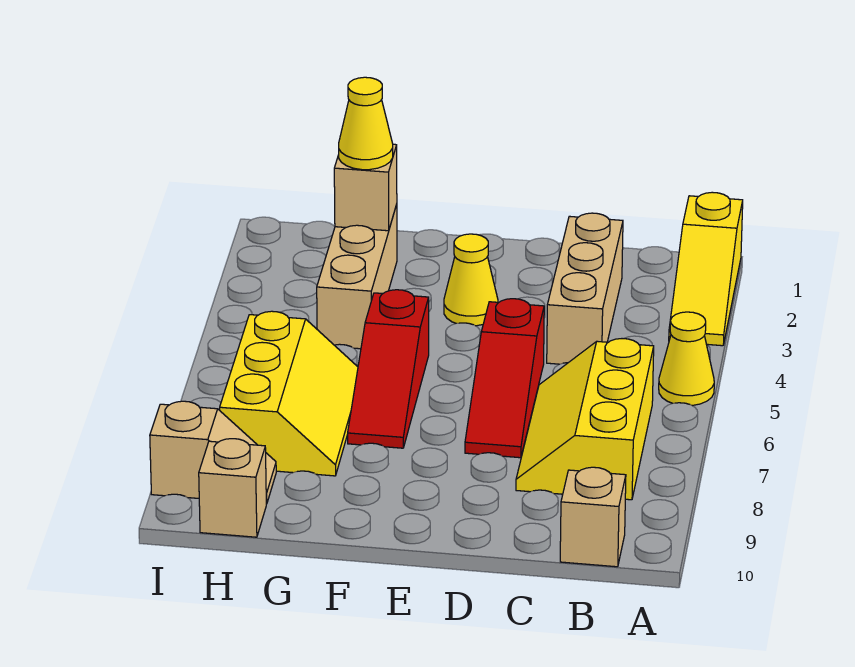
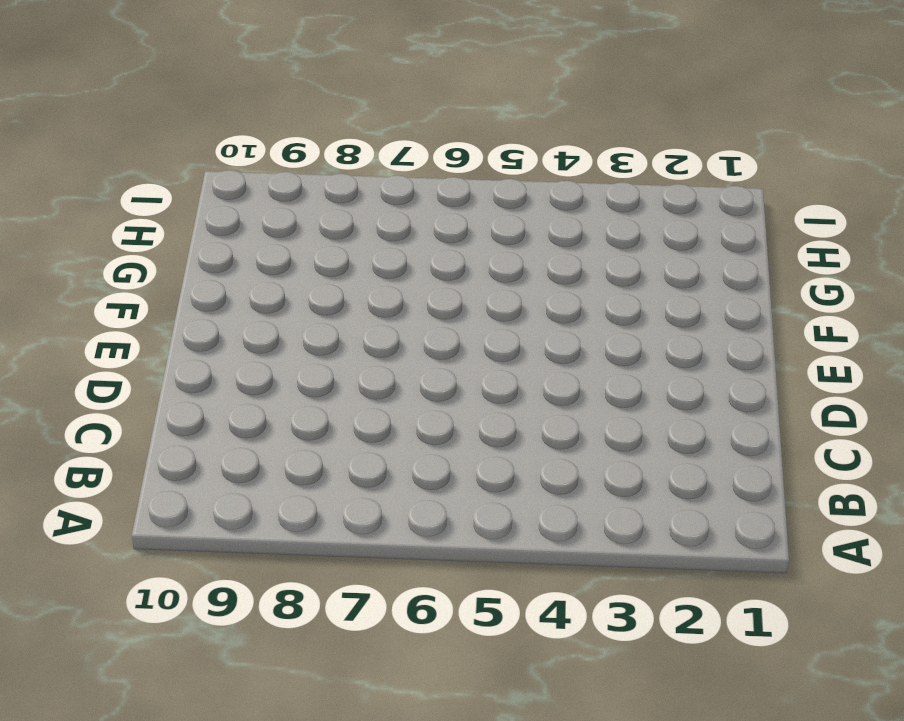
none -> yellow 1x3 slope [669,192,743,346]
none -> yellow 1x1 cone [659,312,714,405]
none -> yellow 2x3 slope [516,339,654,500]

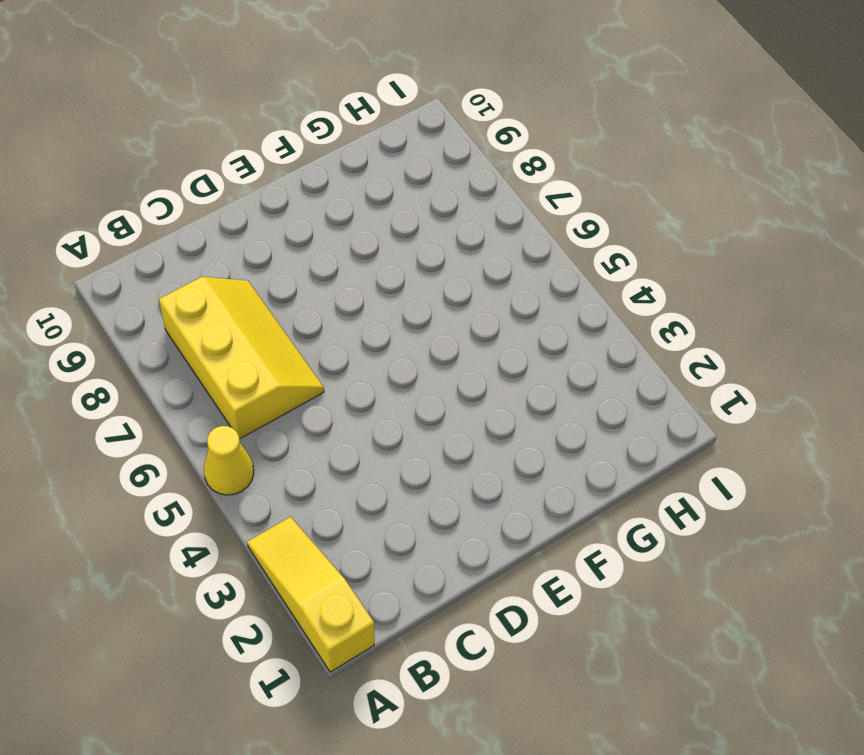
none -> tan 1x1 brick [560,467,626,567]
none -> tan 1x3 brick [547,213,623,364]
none -> red 1x3 slope [465,299,544,458]

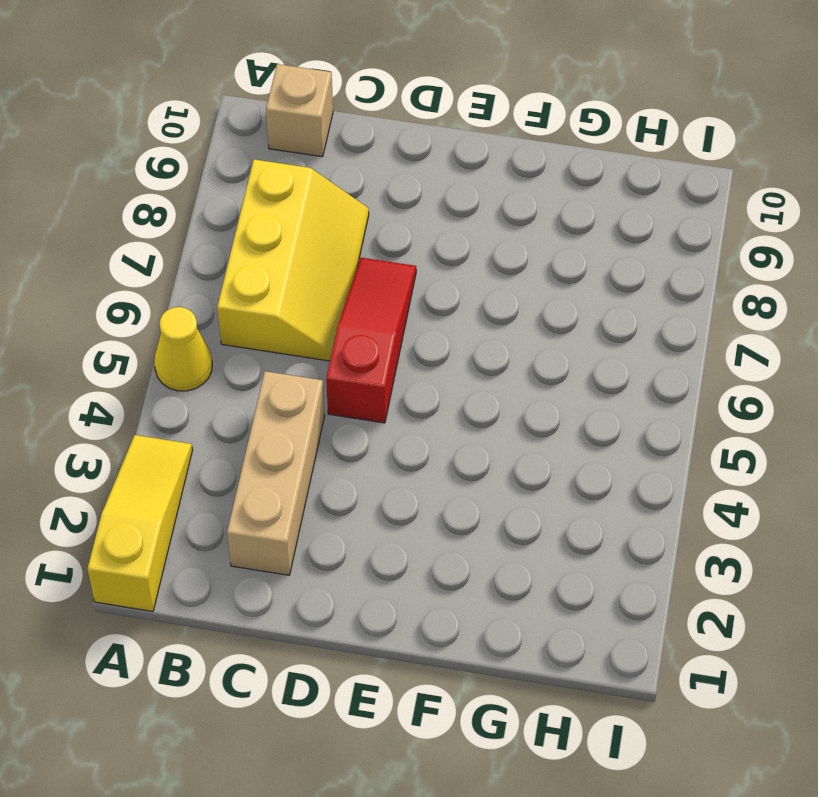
none -> yellow 1x1 cone [444,234,498,326]
none -> red 1x3 slope [348,290,429,448]
none -> tan 1x3 brick [317,204,397,349]

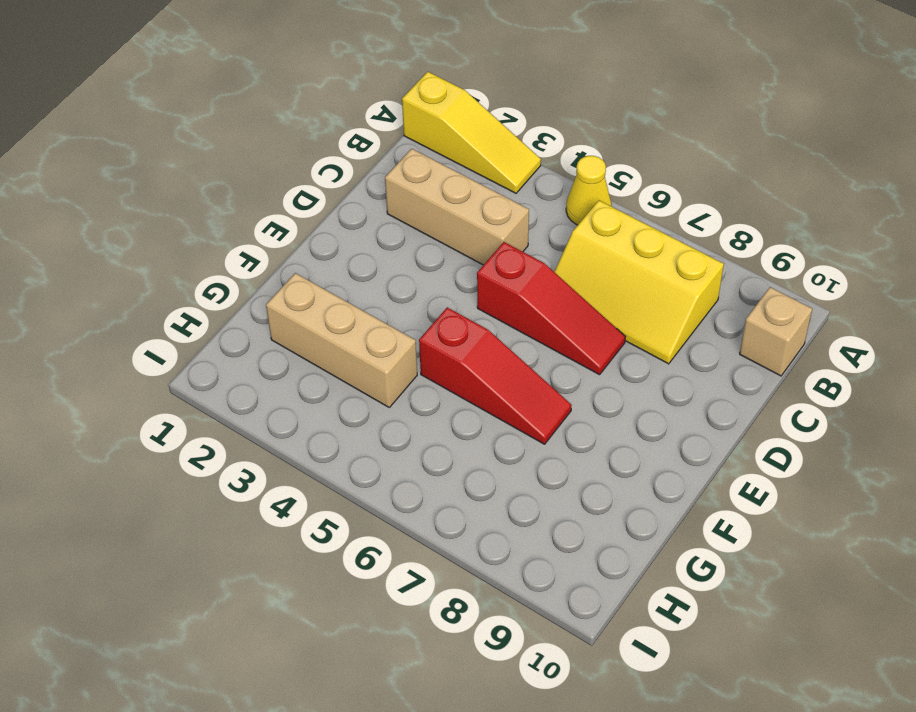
none -> yellow 1x1 cone [444,234,498,326]
none -> yellow 2x3 slope [220,311,358,476]
none -> tan 1x2 slope [150,401,276,504]

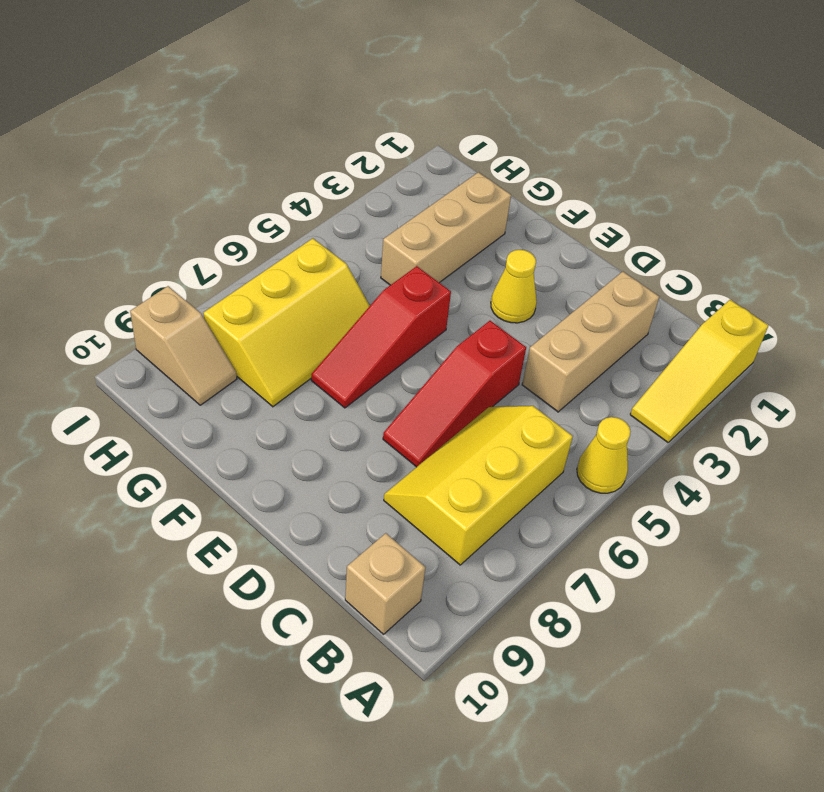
none -> tan 1x1 brick [199,439,266,537]
none -> tan 1x1 brick [334,144,397,231]
none -> yellow 1x1 cone [339,77,393,170]

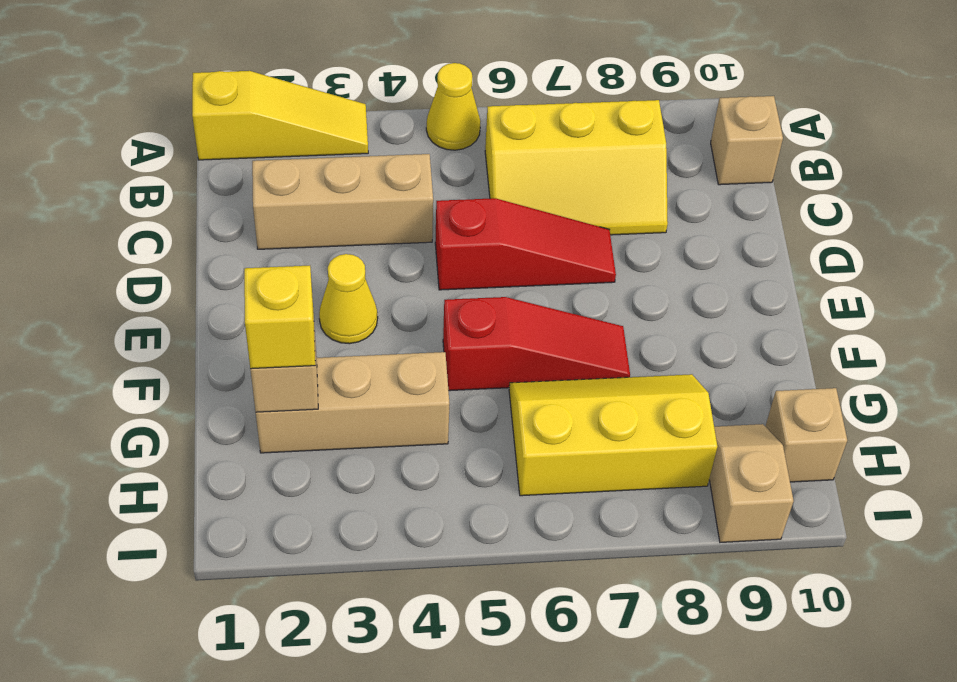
yellow 1x1 brick [244,266,315,369] -> yellow 1x1 cone [339,77,393,170]

